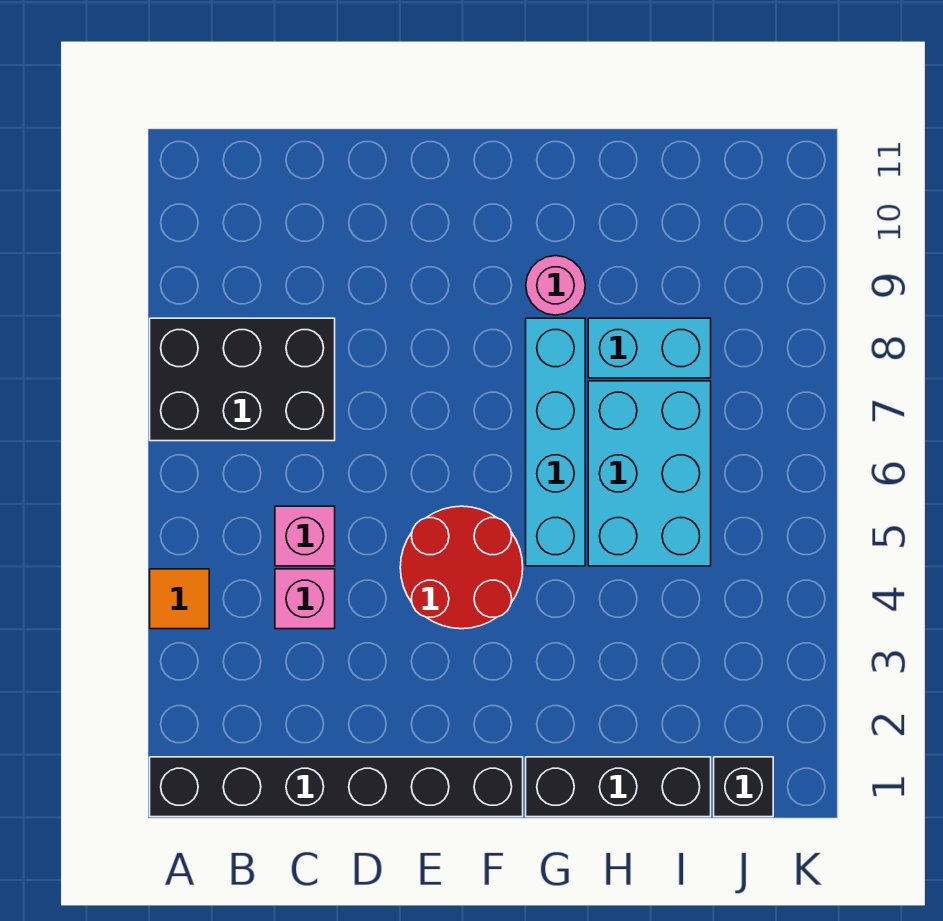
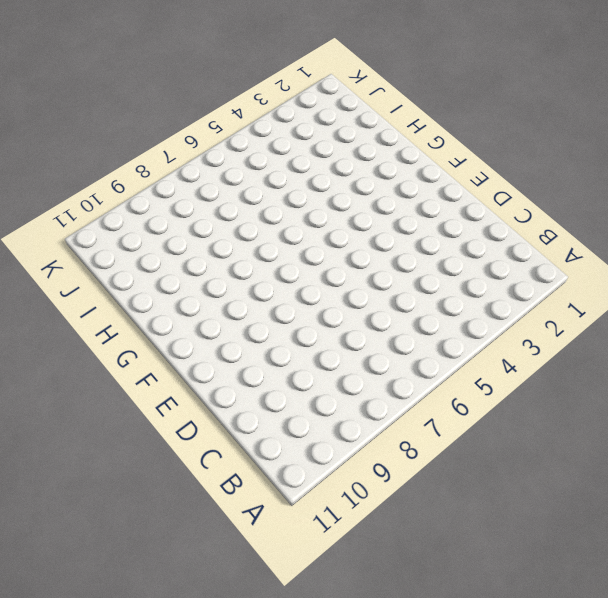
none -> black 1x6 brick [150,757,523,817]
none -> orange 1x1 tile [150,569,209,629]
none -> black 2x3 brick [150,318,335,441]

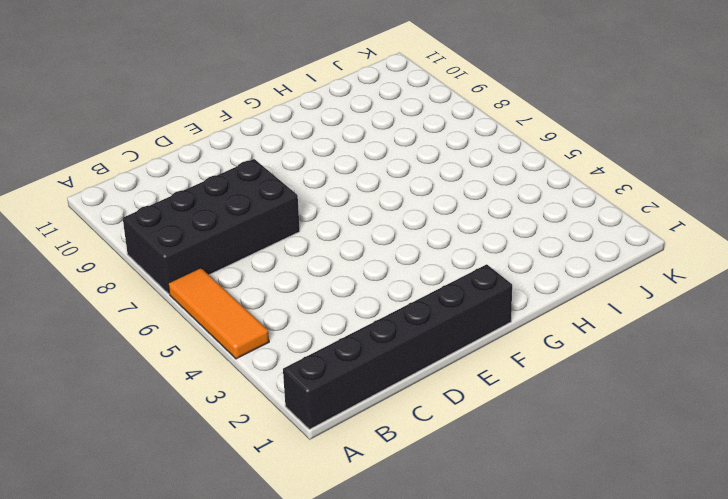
orange 1x3 tile [168,268,269,359] -> orange 1x1 tile [150,569,209,629]
black 2x4 brick [123,159,300,294] -> black 2x3 brick [150,318,335,441]
none -> pink 1x1 brick [275,569,335,629]
none -> pink 1x1 brick [275,506,335,566]
none -> red 2x2 round brick [400,506,523,629]

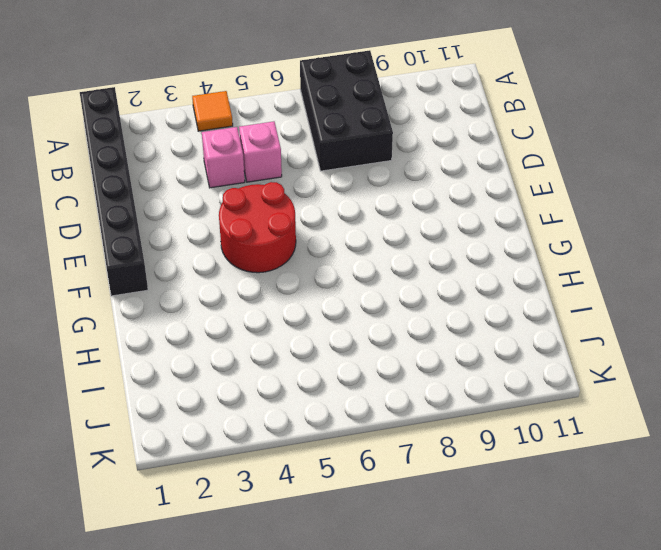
none -> black 1x3 brick [526,757,711,817]
none -> cyan 1x4 brick [526,318,585,566]
none -> pink 1x1 round brick [526,256,585,315]

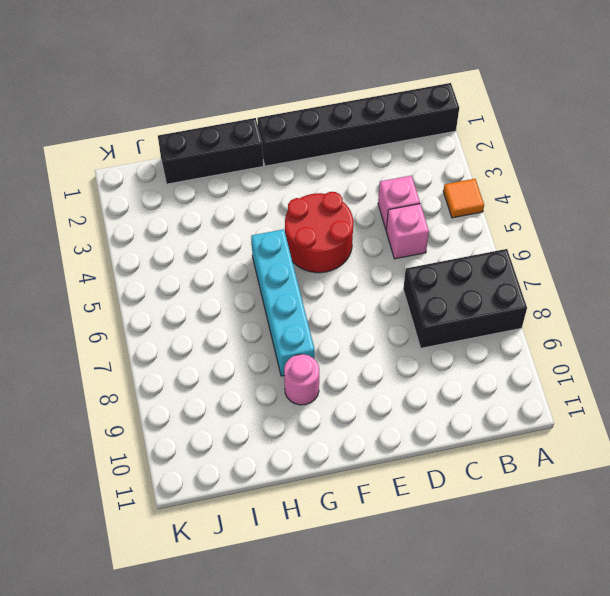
none -> cyan 2x3 brick [588,381,711,566]
none -> cyan 1x2 brick [588,318,711,378]
none -> black 1x1 brick [714,757,773,817]

